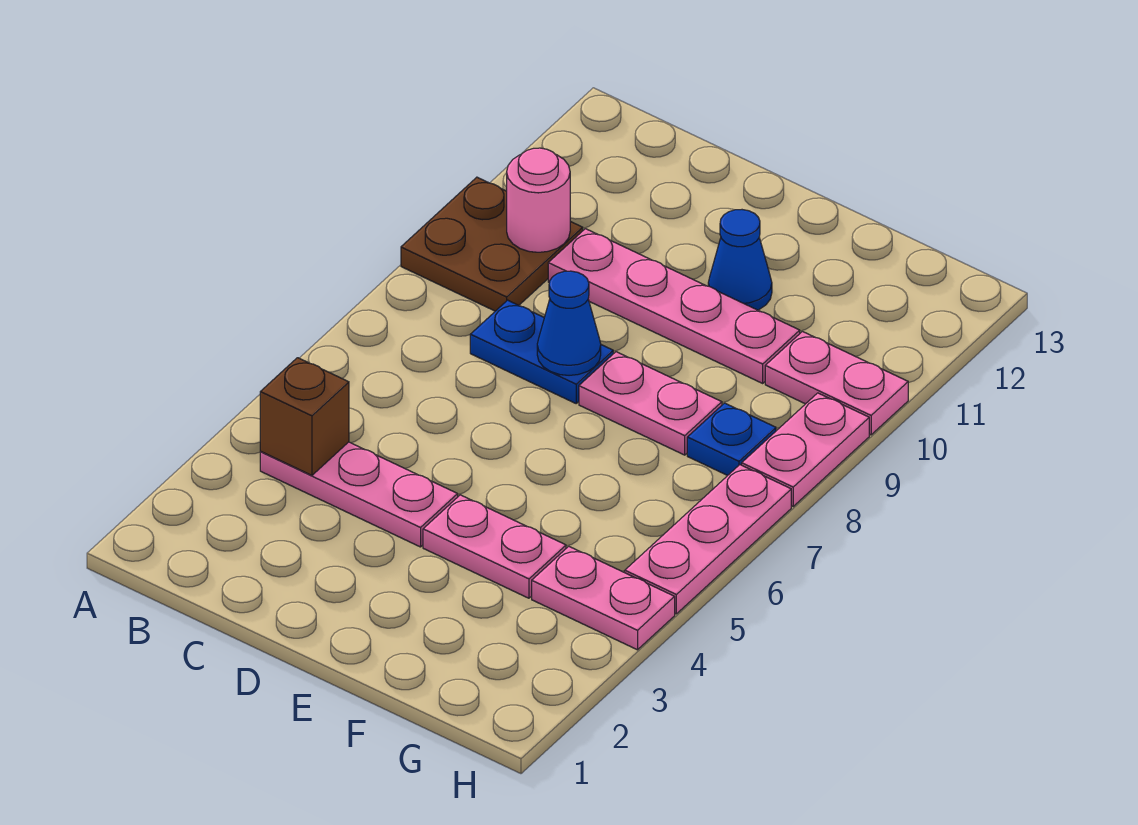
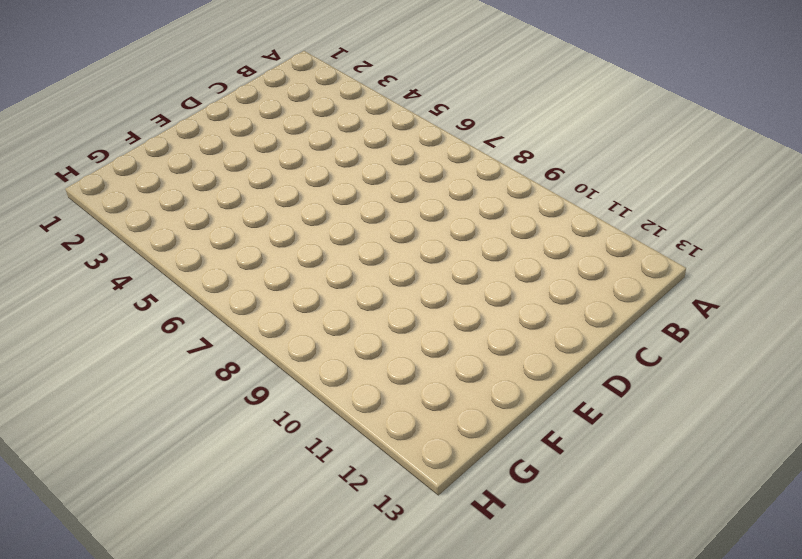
none -> brown 2x2 plate [401,177,583,311]
none -> pink 1x3 plate [260,442,458,547]
none -> blue 1x2 plate [470,300,613,403]

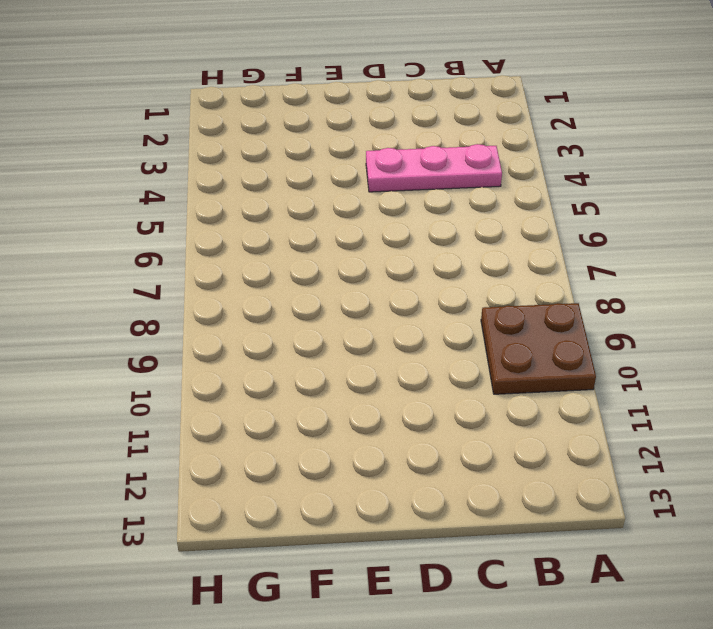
none -> blue 1x2 plate [470,300,613,403]
none -> pink 1x4 plate [548,229,800,383]
none -> pink 1x2 plate [423,495,566,598]

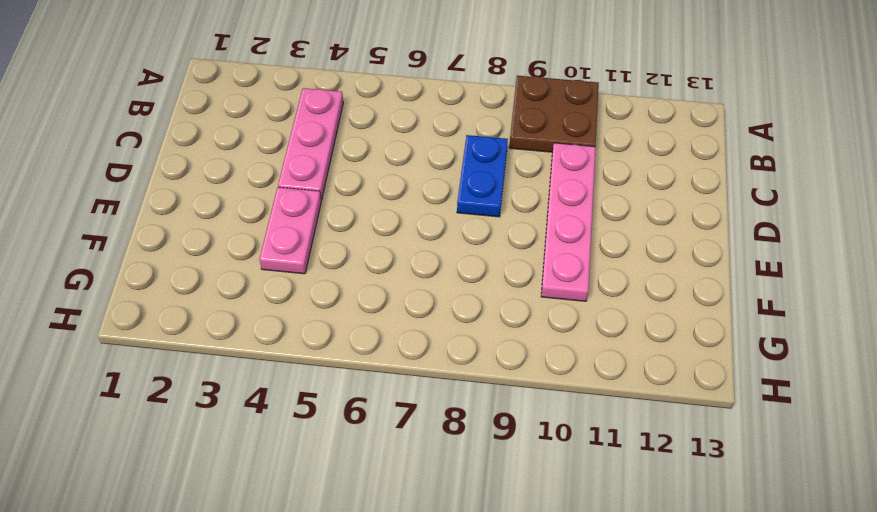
none -> pink 1x2 plate [579,352,722,455]
none -> blue 1x1 cone [708,210,772,310]
none -> pink 1x2 plate [532,546,675,650]

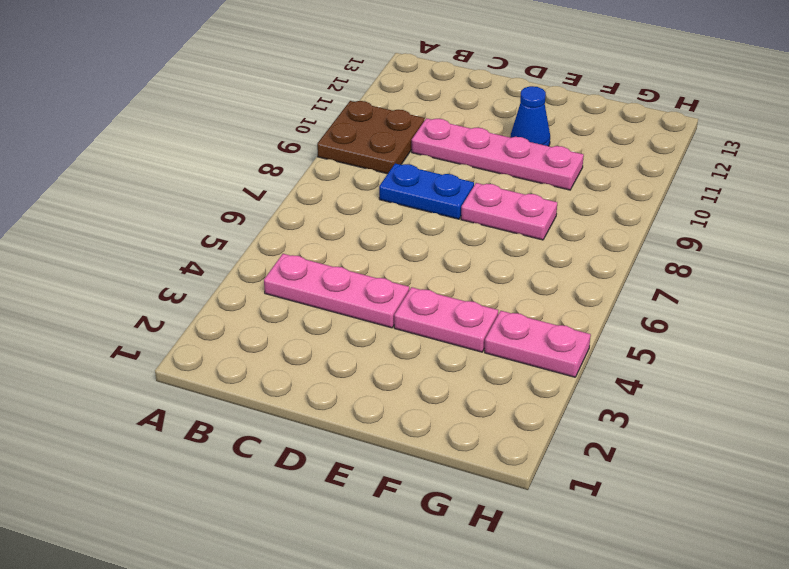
none -> blue 1x1 plate [687,403,776,476]
none -> pink 1x2 plate [765,332,908,435]
none -> pink 1x3 plate [625,465,791,614]

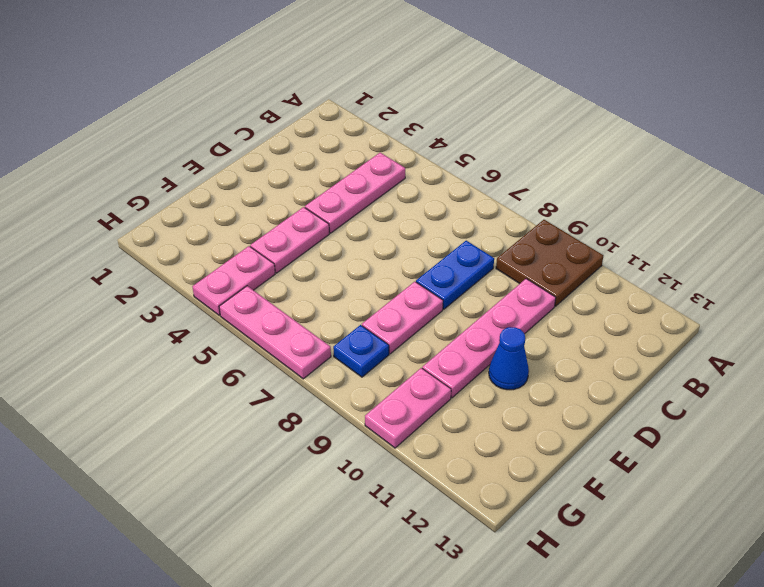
none -> pink 1x2 plate [742,393,869,506]
none -> brown 1x1 brick [260,358,349,475]
none -> pink 1x1 round brick [507,148,570,252]

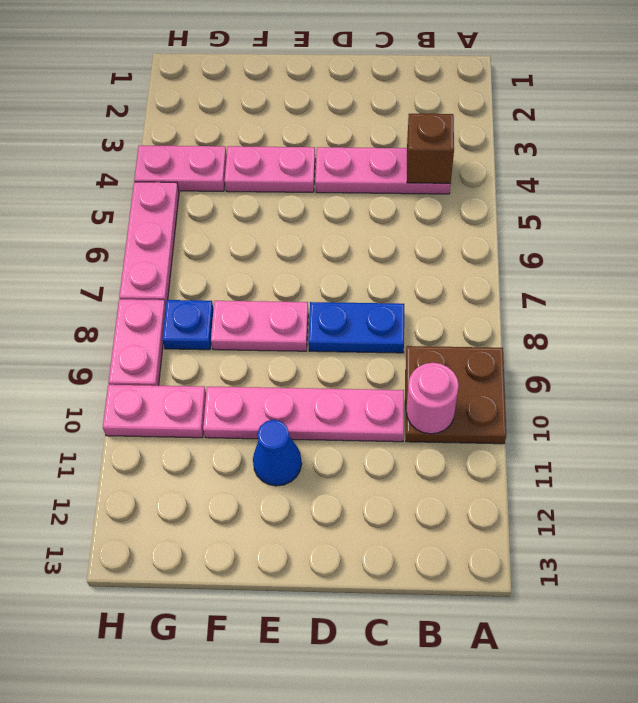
none -> blue 1x1 cone [537,271,601,375]

